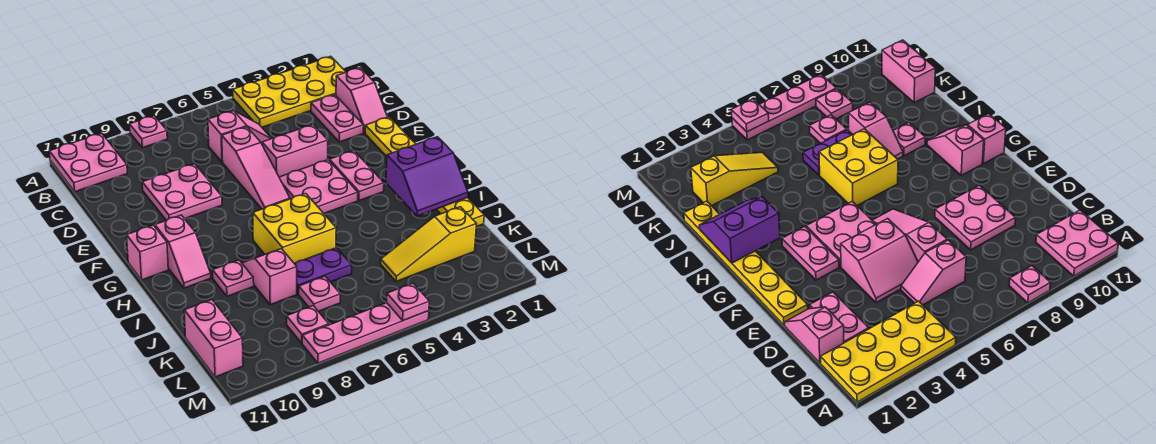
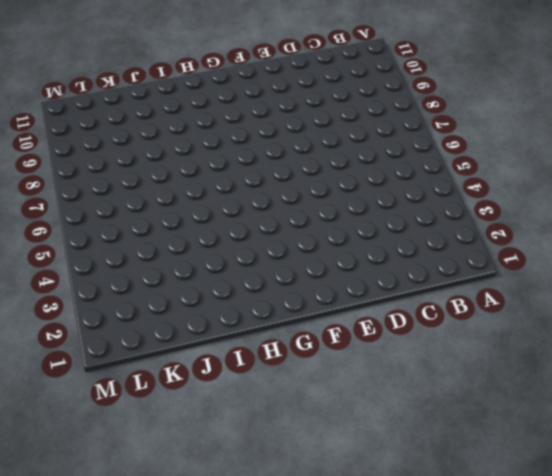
none -> yellow 2x4 plate [233,56,346,127]
none -> pink 1x1 plate [129,116,167,148]
none -> pink 2x2 plate [49,133,127,192]

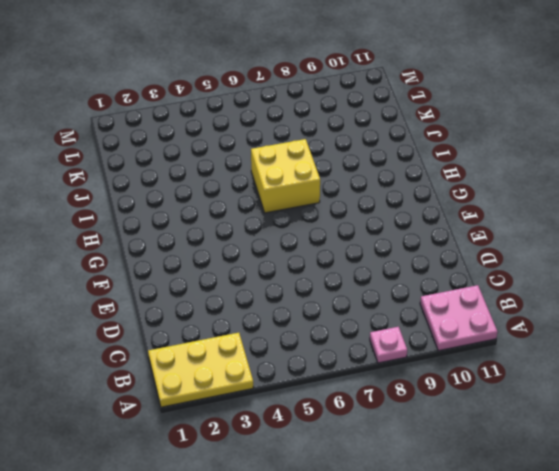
yellow 2x3 plate [148,333,253,407] -> yellow 2x4 plate [233,56,346,127]
none -> pink 1x2 slope [336,68,387,133]
none -> pink 1x2 plate [311,95,364,142]
none -> pink 1x2 slope [208,111,272,162]

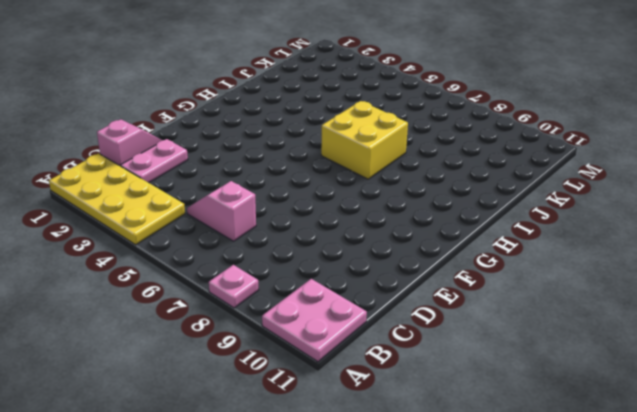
none -> pink 2x2 slope [261,125,328,177]
none -> pink 1x3 slope [222,127,290,209]
none -> pink 2x2 plate [142,164,222,220]

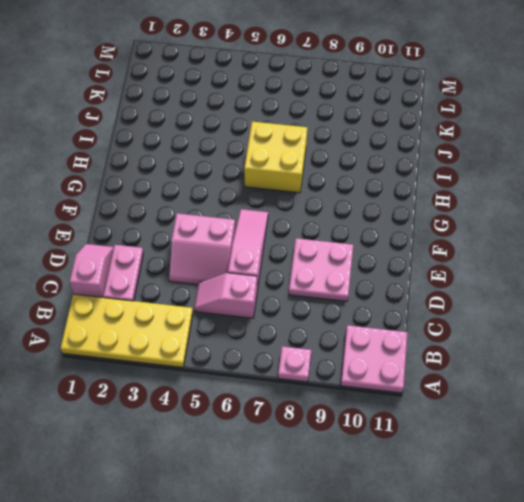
none -> yellow 1x6 plate [365,117,484,227]
none -> pink 1x2 plate [329,151,384,201]
none -> pink 2x2 plate [279,160,358,213]

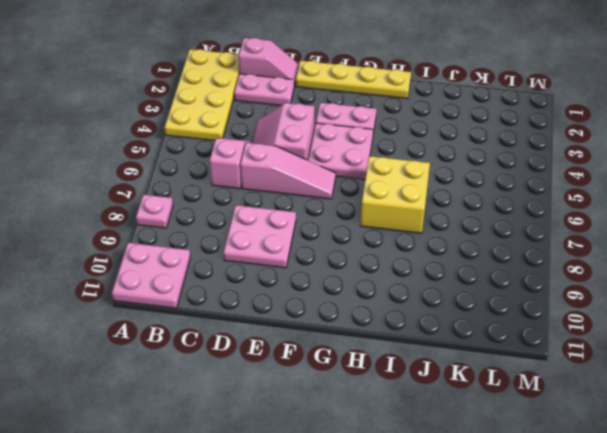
yellow 1x4 plate [296,61,411,99] -> yellow 1x6 plate [365,117,484,227]
none -> pink 1x2 slope [155,215,211,288]
none -> pink 1x1 brick [127,225,168,280]
none -> pink 1x2 slope [242,249,297,305]

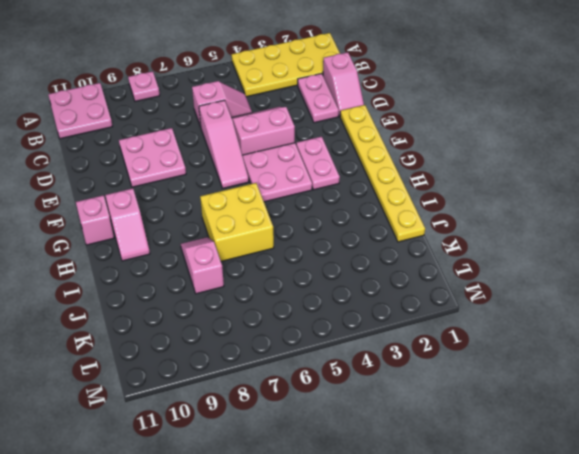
none -> pink 1x1 plate [213,260,254,296]
none -> purple 1x2 plate [294,248,352,294]
none -> yellow 1x3 slope [381,207,477,281]

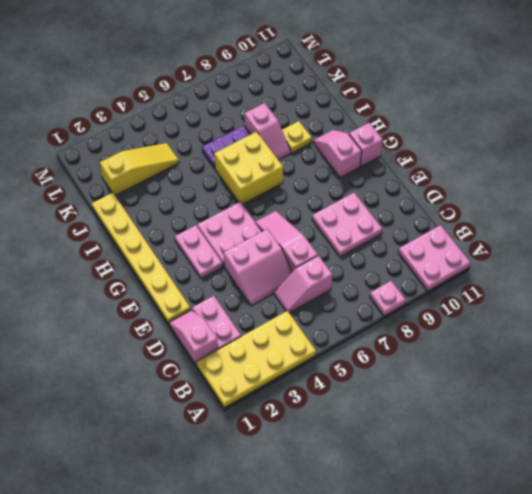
yellow 1x1 plate [282,121,312,153] -> pink 1x1 plate [213,260,254,296]
none -> pink 1x1 plate [299,276,340,311]
none -> pink 1x2 brick [184,300,243,377]
none -> pink 1x1 plate [287,306,329,343]

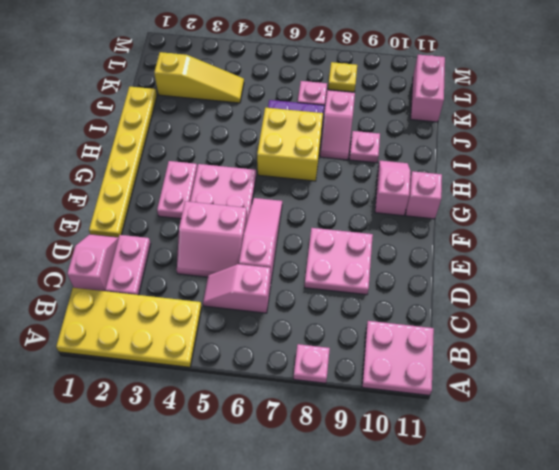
yellow 1x1 plate [328,62,357,92] -> pink 1x1 plate [287,306,329,343]
none -> pink 1x4 plate [302,303,429,363]
none -> purple 2x2 slope [386,137,468,216]
none -> pink 1x1 plate [387,283,429,321]

